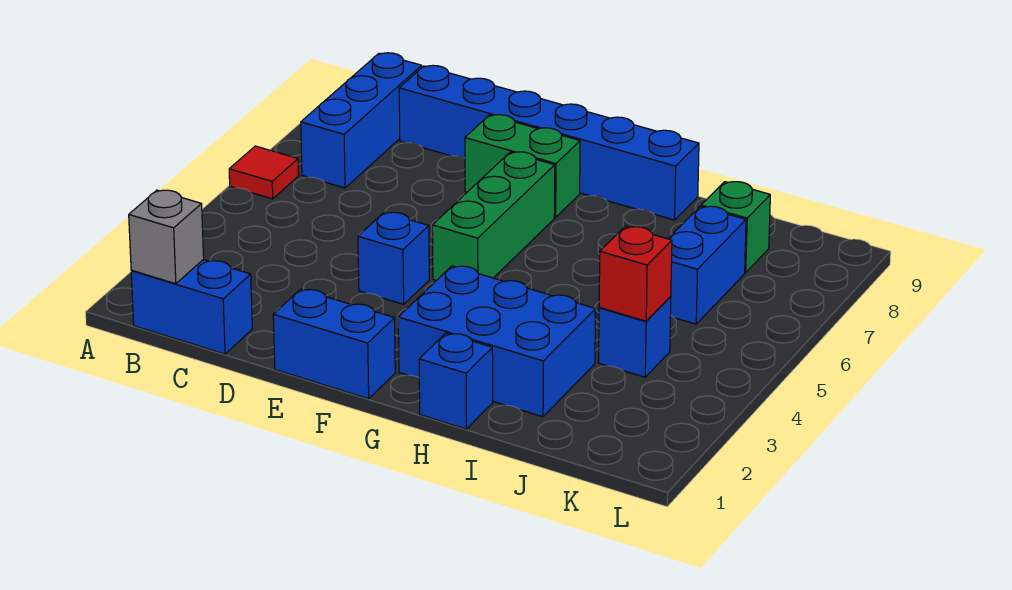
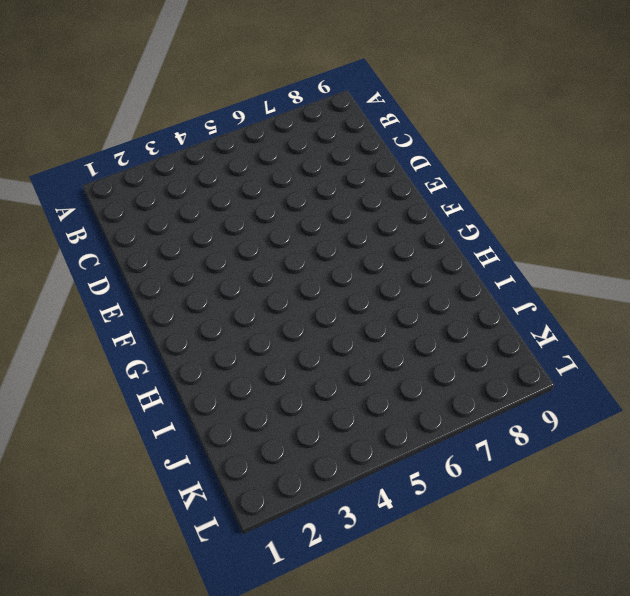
none -> red 1x1 tile [229,146,299,199]
none -> blue 1x2 brick [131,260,252,354]
none -> blue 1x3 brick [301,53,422,188]

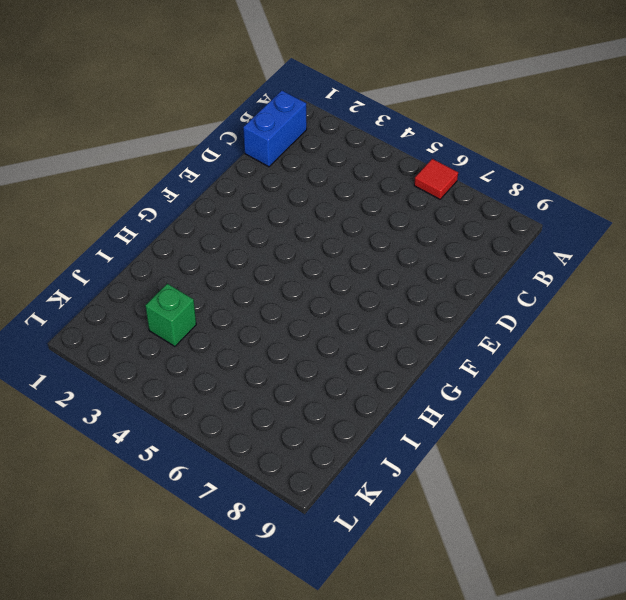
green 1x1 brick [145,284,196,346] -> green 1x1 brick moved to [701,182,770,273]
none -> blue 1x3 brick [301,53,422,188]
none -> blue 1x6 brick [399,65,699,220]
none -> blue 1x2 brick [273,289,395,399]

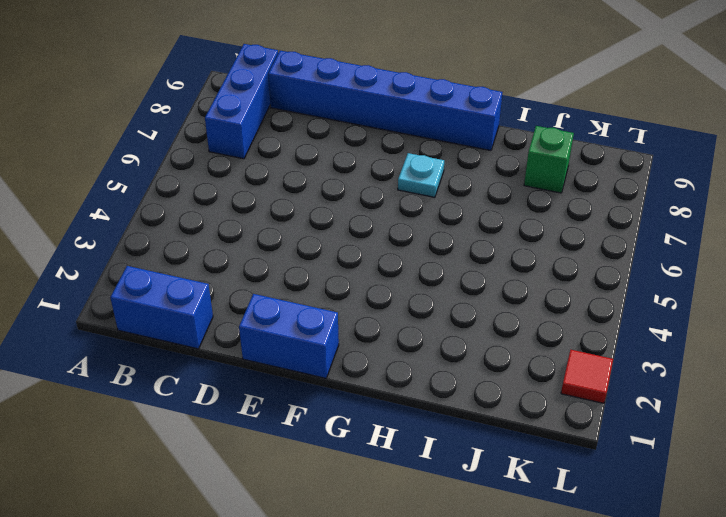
cyan 1x1 plate [398,153,444,197] -> none
red 1x1 tile [561,350,613,403] -> red 1x1 tile moved to [229,146,299,199]
none -> blue 1x1 brick [358,212,429,304]
none -> green 1x2 brick [465,115,580,217]
none -> green 1x3 brick [432,152,555,280]

